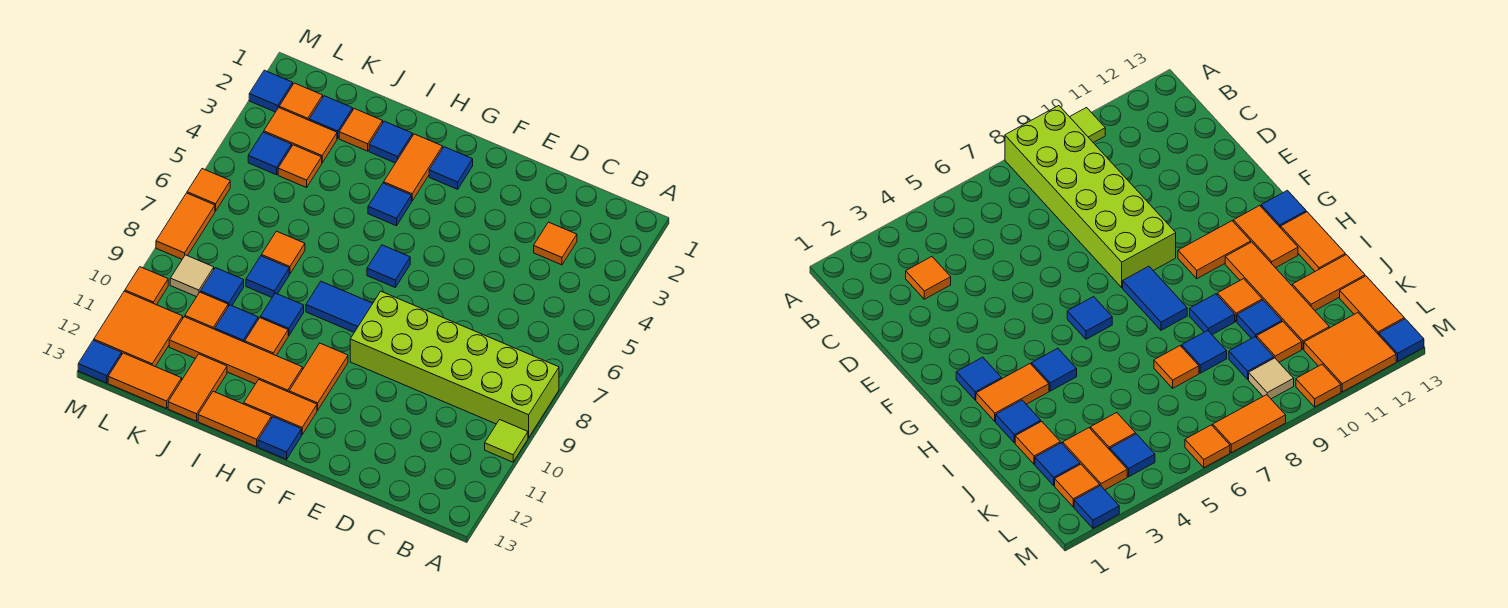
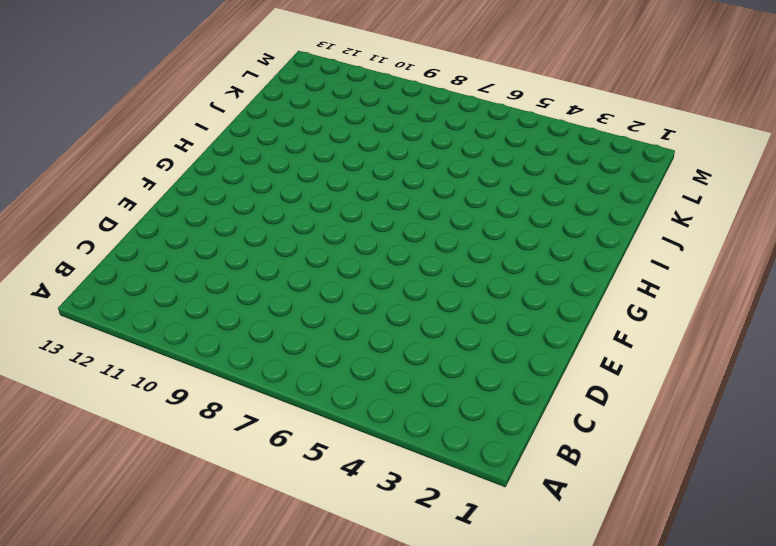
none -> lime 2x6 brick [350,291,559,438]
none -> lime 1x1 tile [485,420,528,462]
none -> orange 1x1 tile [534,222,577,265]
none -> blue 1x1 tile [429,147,473,189]

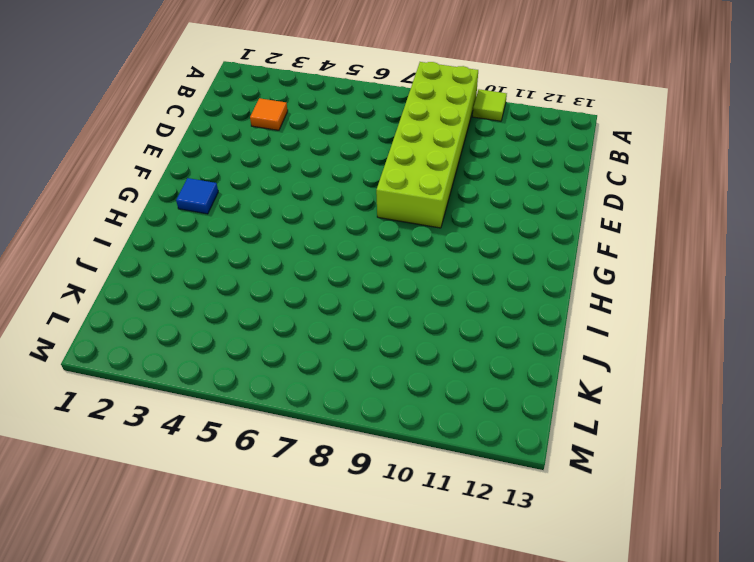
none -> blue 1x1 tile [367,245,410,288]
none -> blue 1x2 tile [306,281,373,332]
none -> orange 1x2 tile [289,343,348,410]
none -> orange 1x2 tile [244,380,317,435]

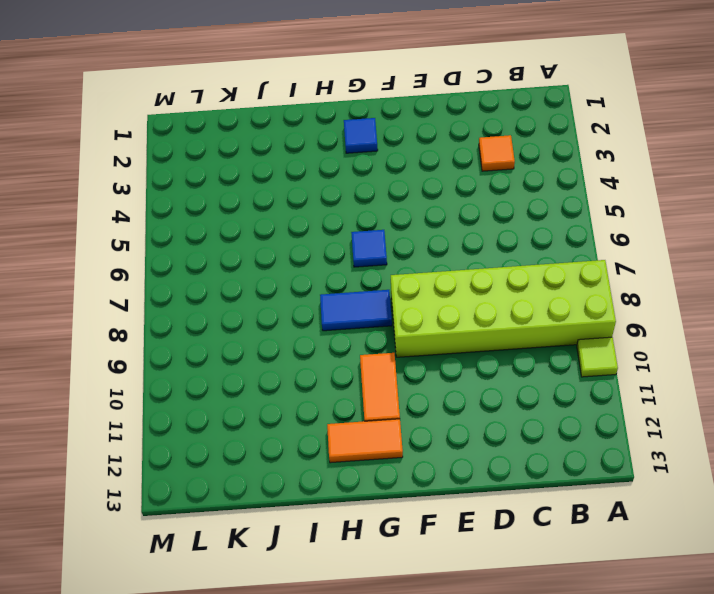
none -> blue 1x1 tile [258,417,301,459]
none -> orange 1x2 tile [384,134,443,201]
none -> blue 1x1 tile [368,183,411,226]
none -> orange 1x4 tile [169,317,303,392]

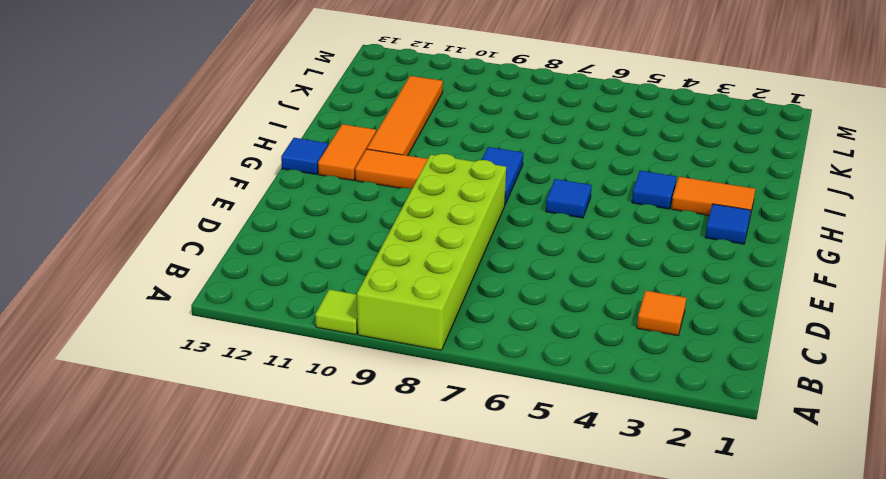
none -> orange 1x2 tile [198,391,271,447]
none -> blue 1x1 tile [369,121,413,163]
none -> blue 1x1 tile [260,293,304,336]
none -> orange 1x1 tile [245,318,288,356]

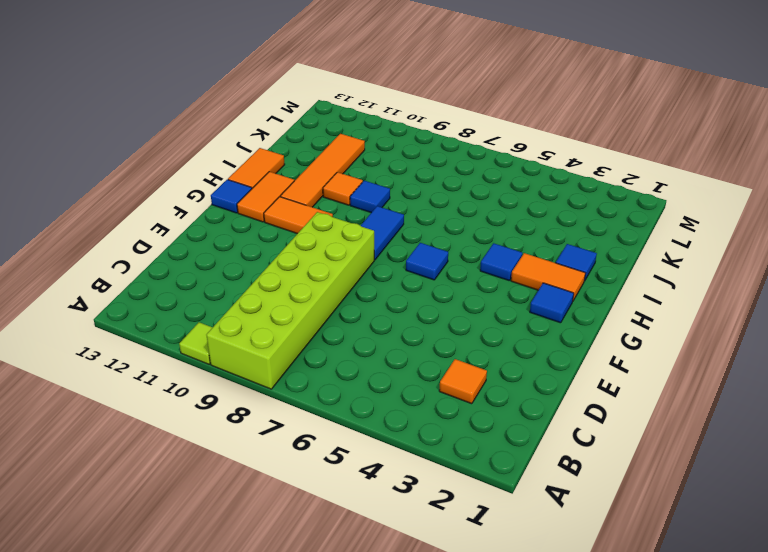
none -> orange 1x1 tile [339,109,383,151]
none -> orange 1x1 tile [262,231,305,274]
none -> blue 1x1 tile [246,256,289,297]
none -> blue 1x1 tile [215,305,258,342]

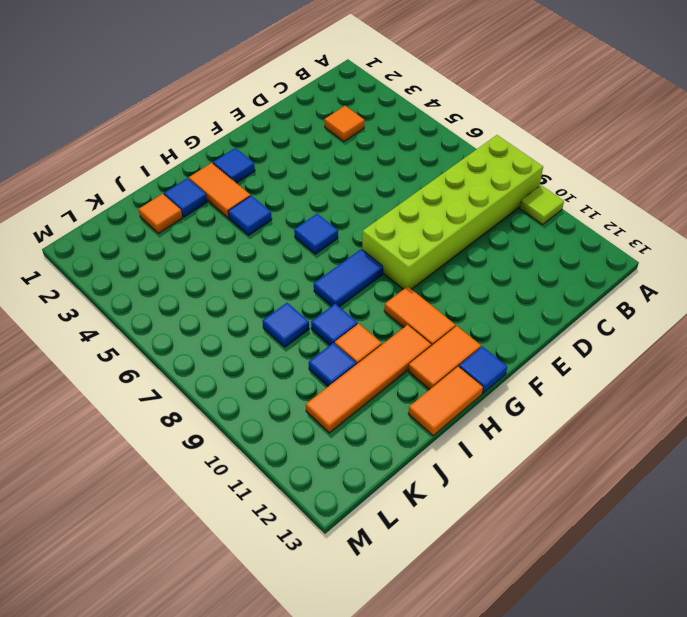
none -> orange 1x1 tile [262,231,305,274]
none -> orange 1x2 tile [168,354,227,421]
none -> blue 1x1 tile [309,96,353,138]
none -> orange 1x2 tile [264,108,337,163]

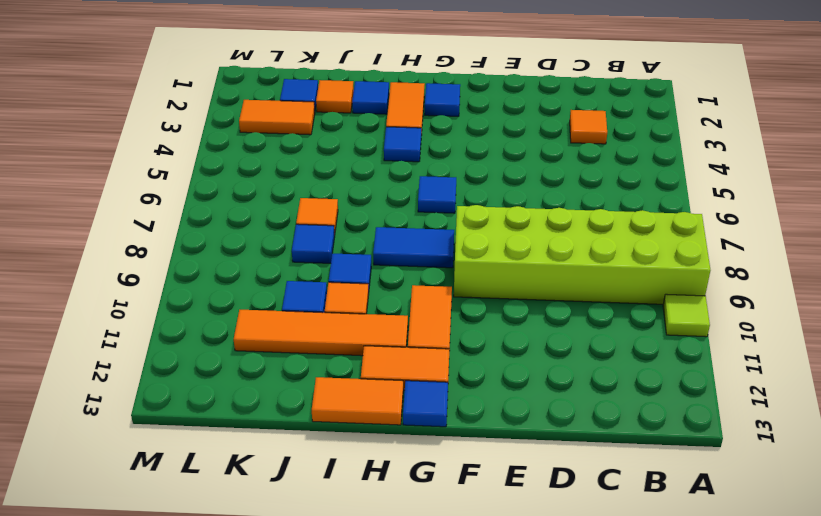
none -> orange 1x2 tile [168,354,227,421]
none -> orange 1x1 tile [278,145,322,188]
none -> blue 1x1 tile [200,268,244,306]
none -> orange 1x1 tile [185,292,228,329]

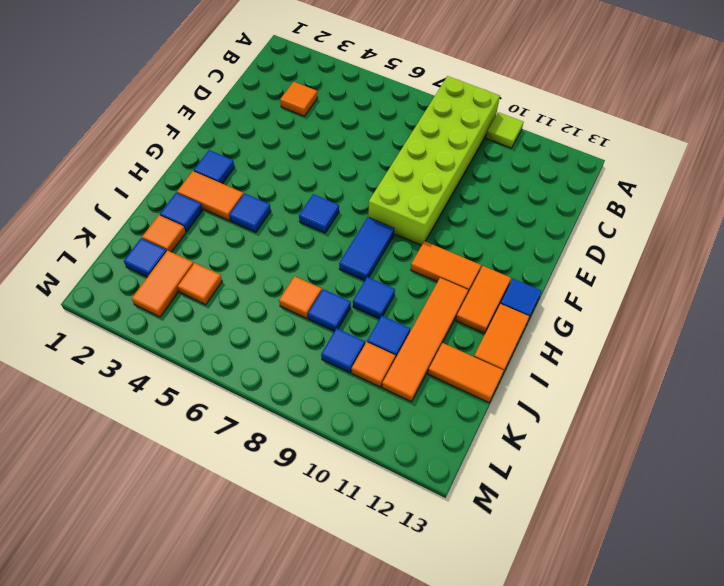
none -> orange 1x1 tile [245,318,288,356]
none -> orange 1x2 tile [108,353,182,408]
none -> orange 1x1 tile [279,83,323,120]
none -> blue 1x1 tile [248,132,292,175]

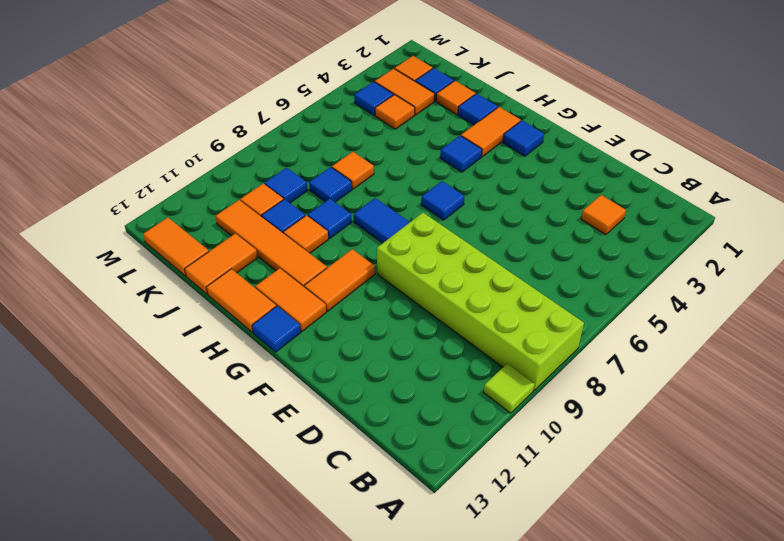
none -> tan 1x1 tile [170,255,214,297]
none -> orange 2x2 tile [94,291,183,366]
none -> blue 1x1 tile [249,70,293,112]
none -> orange 1x1 tile [187,169,230,211]

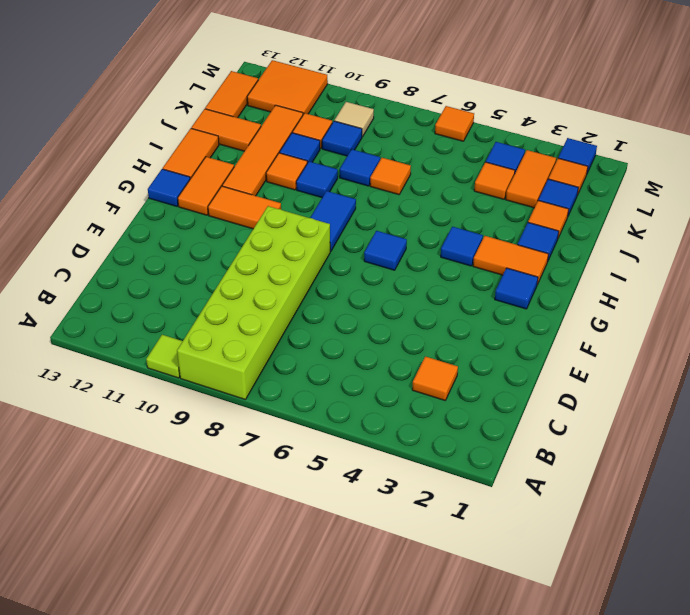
none -> orange 1x2 tile [156,193,215,259]
none -> orange 1x1 tile [125,267,168,305]
none -> blue 1x1 tile [78,340,122,383]

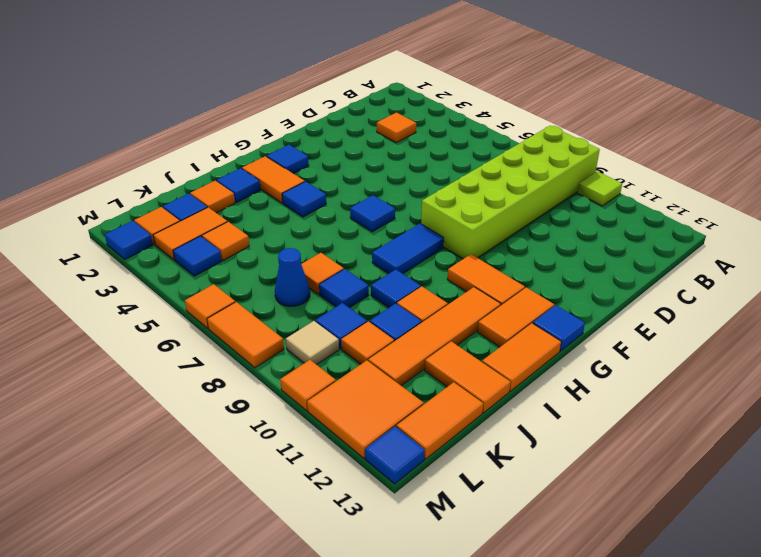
blue 1x1 cone [275,248,310,306] -> none

